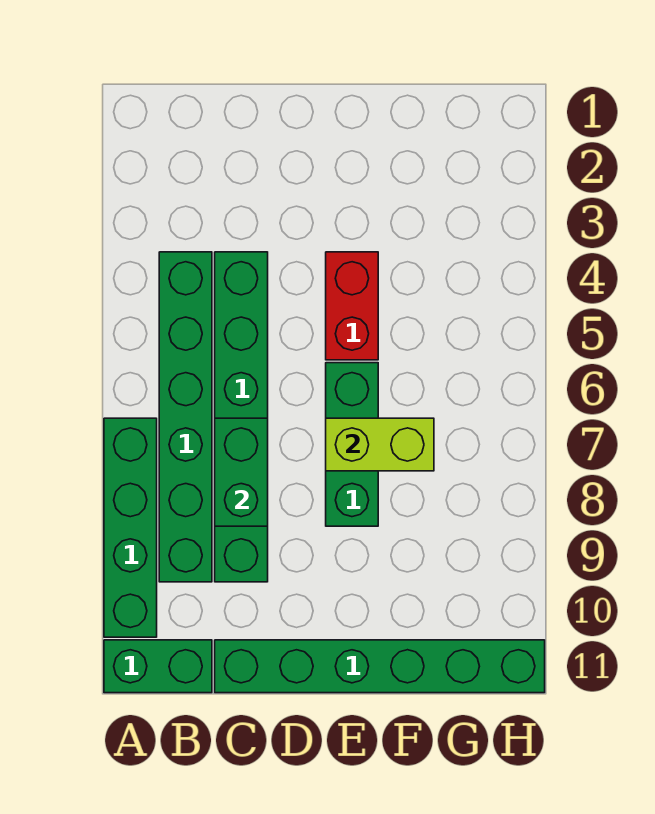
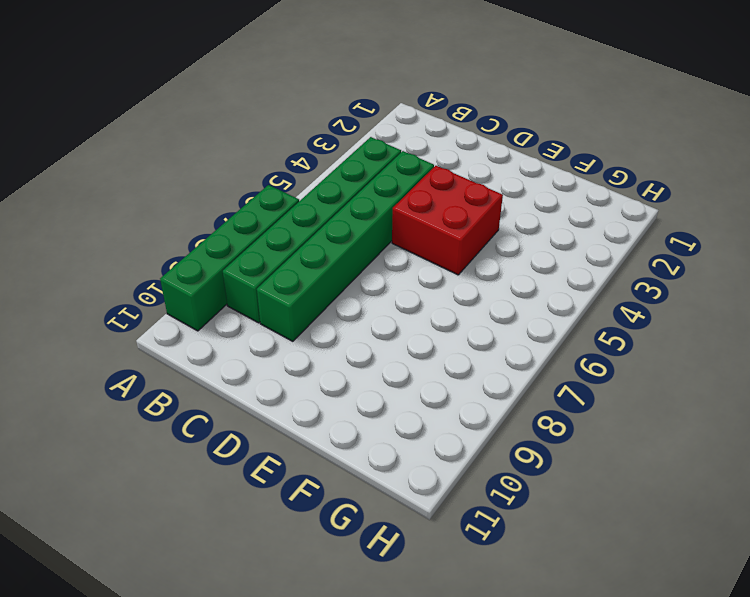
red 2x2 brick [392,166,503,275] -> red 1x2 brick [326,252,378,360]
none -> green 1x2 brick [104,640,212,693]
none -> green 1x6 brick [215,640,545,693]

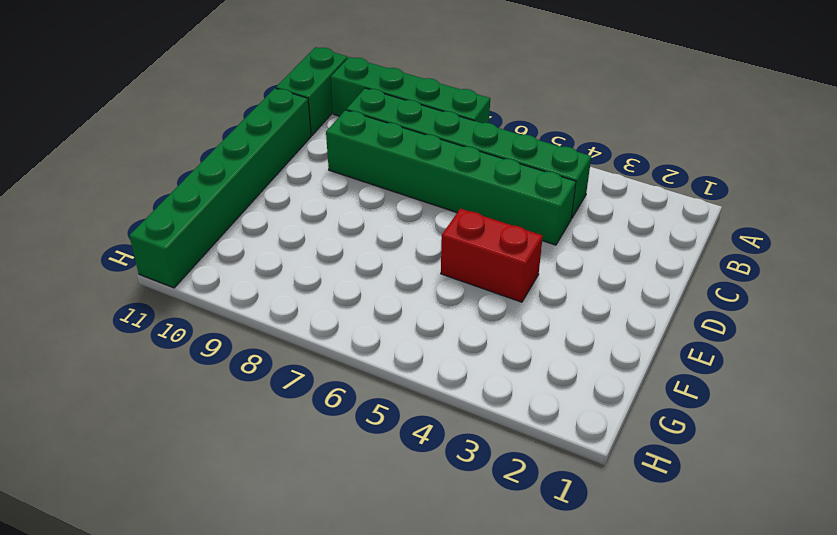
none -> green 1x3 brick [326,363,378,526]
none -> green 1x2 brick [215,418,268,526]

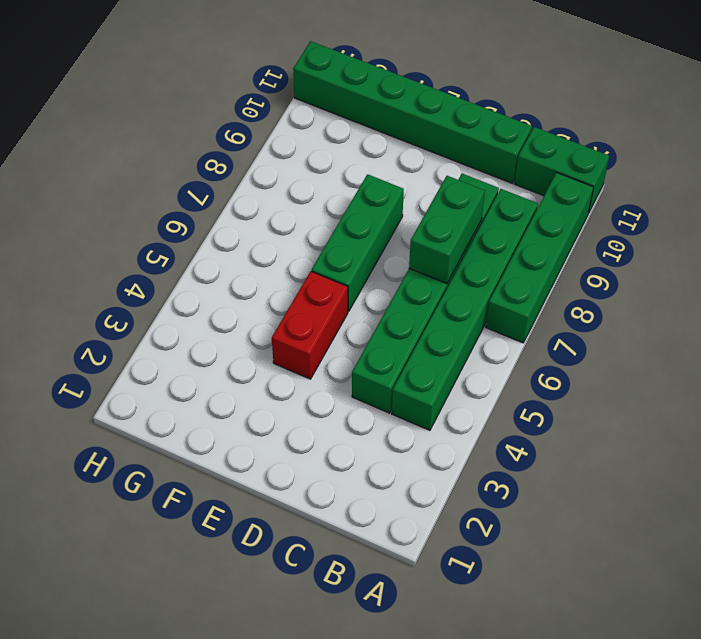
none -> lime 1x2 brick [326,418,434,471]

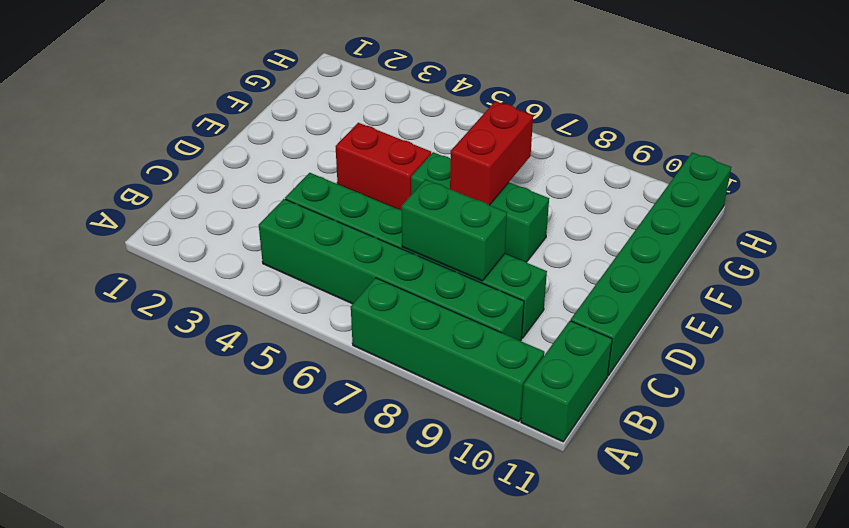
red 1x2 brick [450,101,533,205] -> lime 1x2 brick [326,418,434,471]

